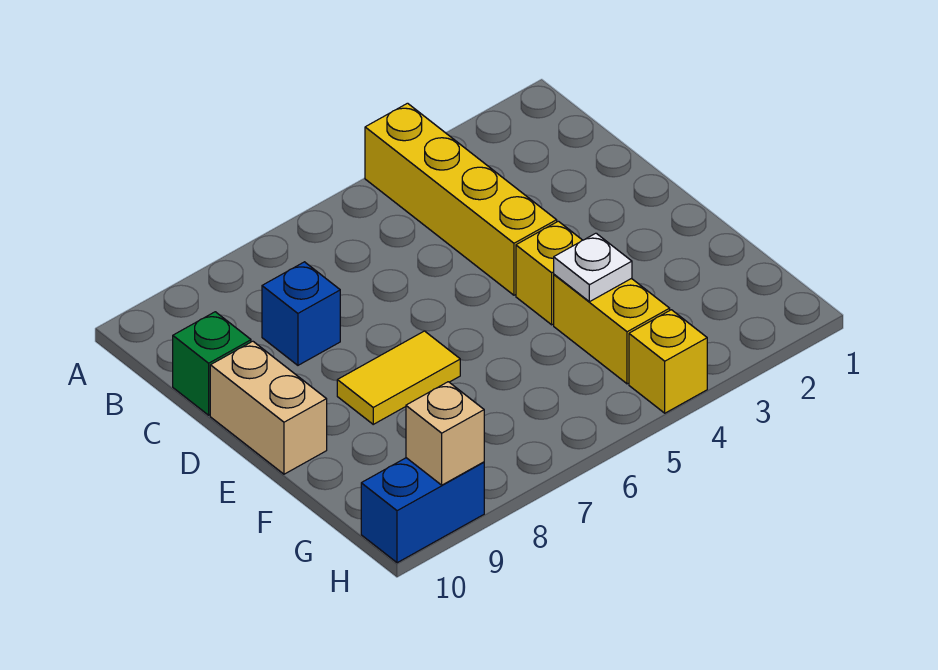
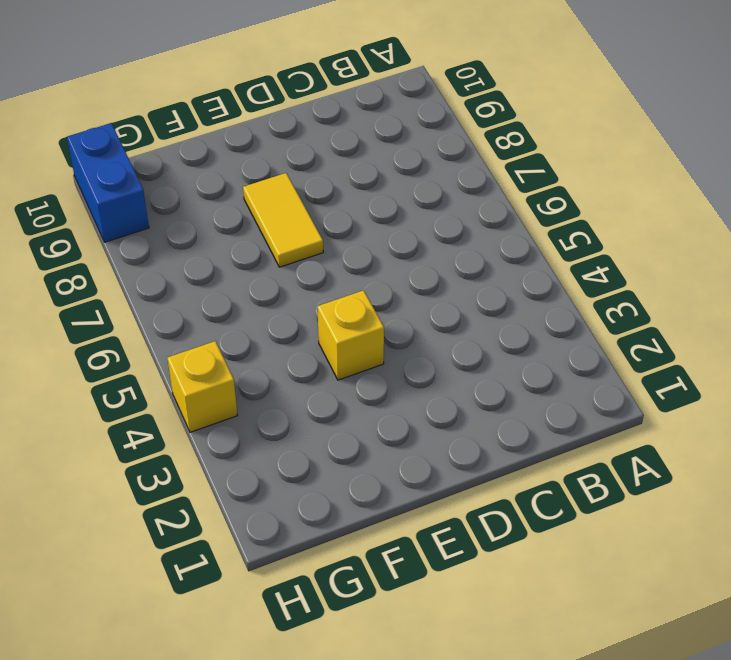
none -> yellow 1x4 brick [365,103,557,295]
none -> blue 1x1 brick [262,262,340,365]

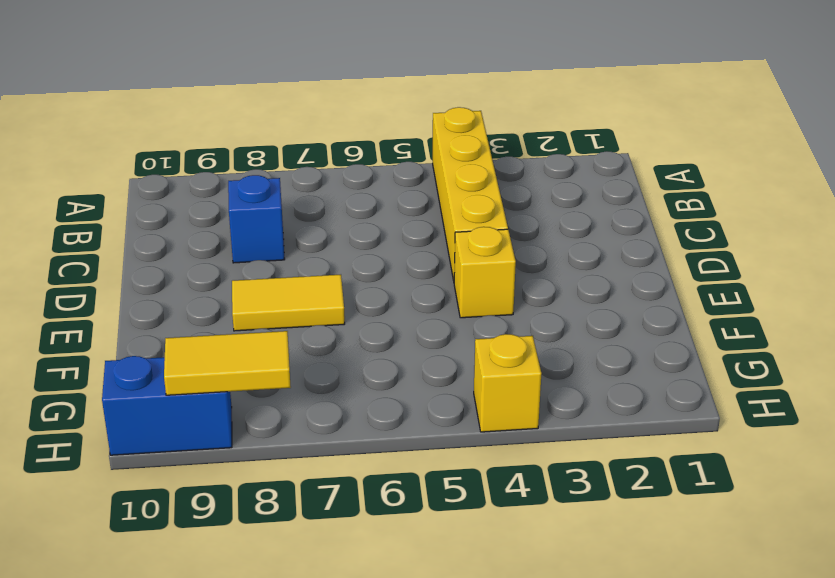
yellow 1x2 tile [164,331,291,395] -> tan 1x1 brick [406,382,484,485]
none -> green 1x1 brick [173,312,251,415]
none -> tan 1x2 brick [210,341,327,474]

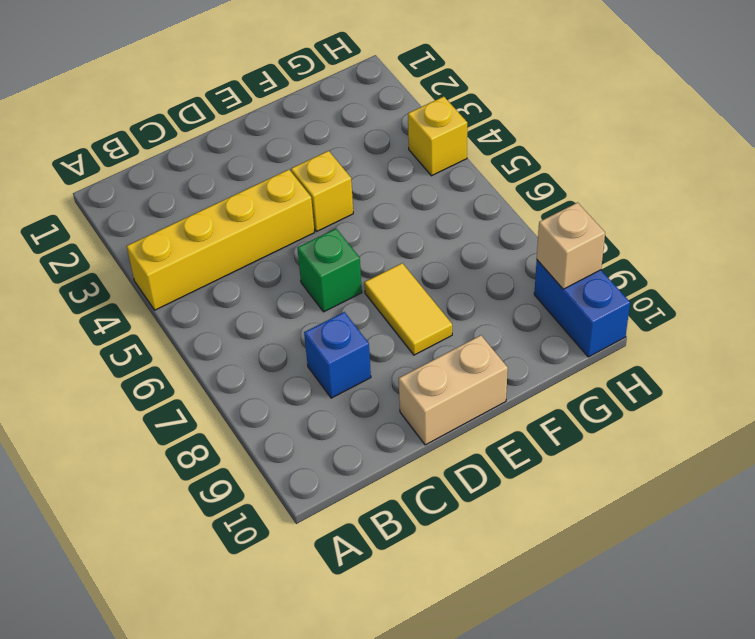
green 1x1 brick [297,229,362,312] -> green 1x1 brick moved to [173,312,251,415]
none -> yellow 1x2 brick [554,275,670,384]
none -> white 1x1 plate [554,233,632,302]

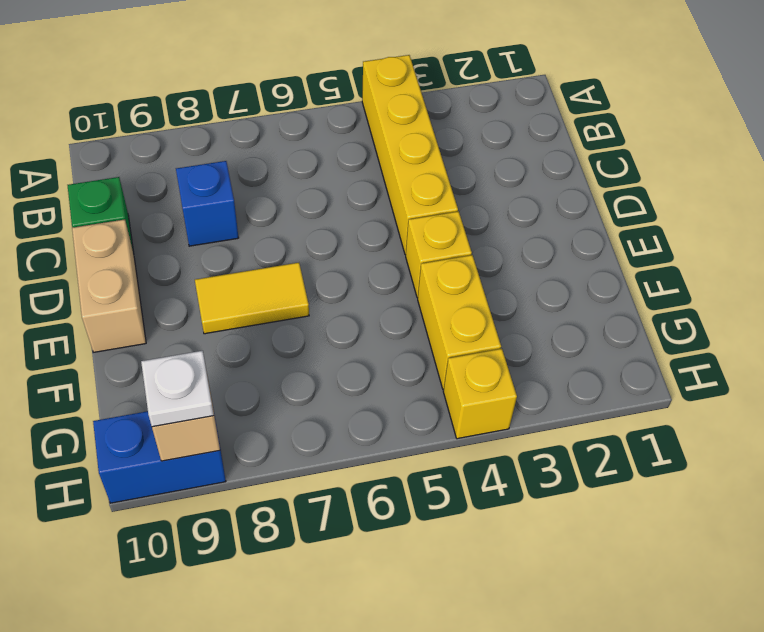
white 1x1 plate [141,351,214,427] -> white 1x1 plate moved to [554,233,632,302]

